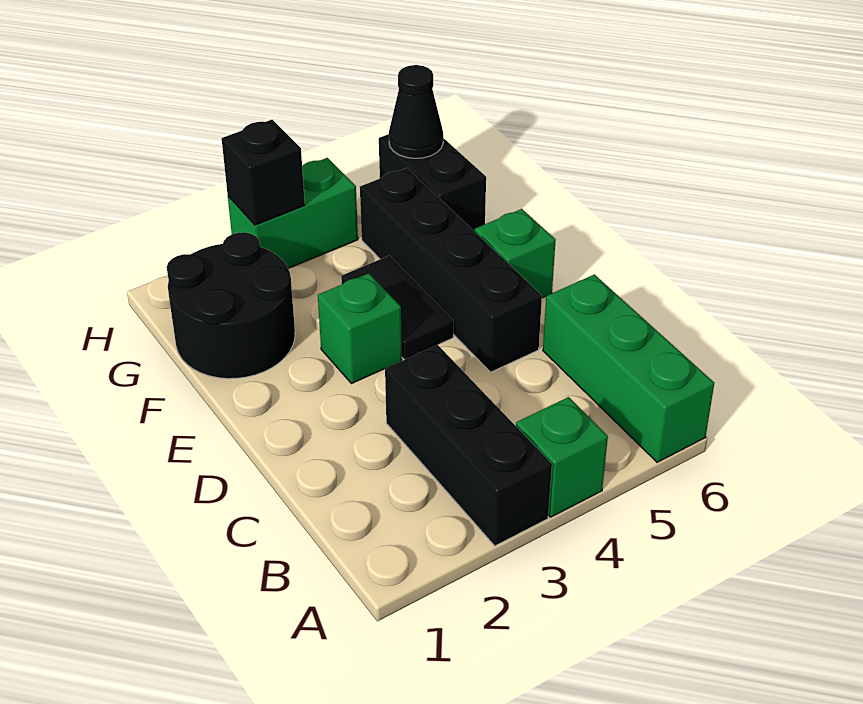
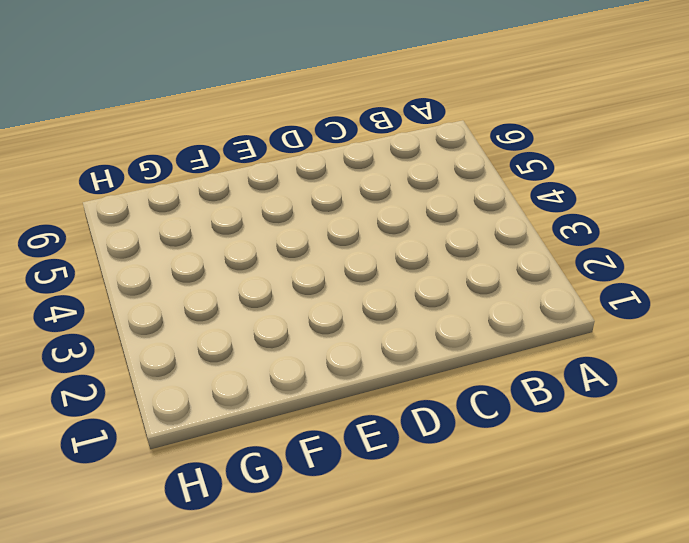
none -> black 1x3 brick [385,345,552,546]
none -> green 1x1 brick [516,397,608,517]
none -> green 1x3 brick [543,274,714,462]

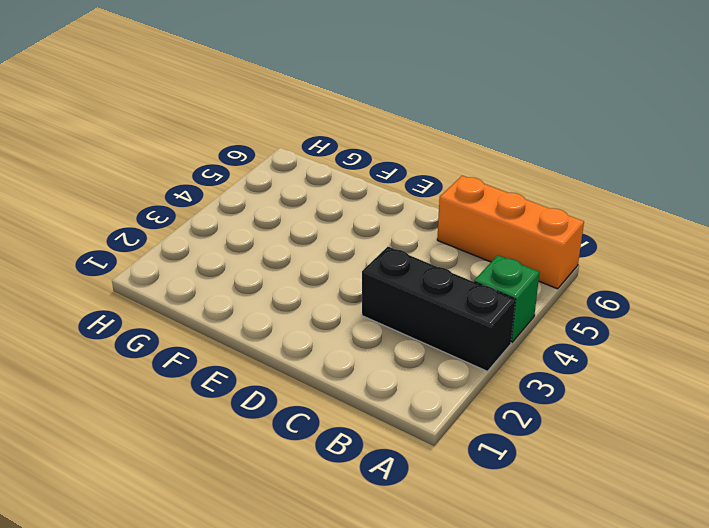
orange 1x3 brick [437,176,584,289] -> green 1x3 brick [543,274,714,462]
none -> black 1x4 brick [360,168,542,372]
none -> green 1x1 brick [318,273,402,384]
none -> black 1x2 tile [341,256,454,360]

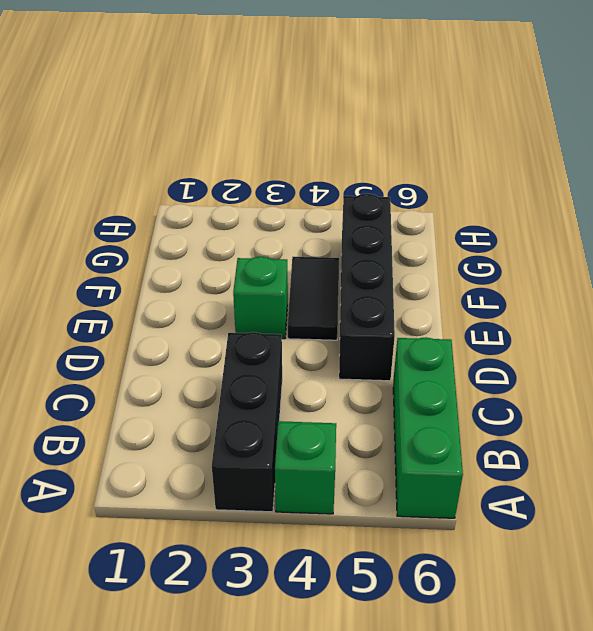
none -> green 1x1 brick [475,209,556,298]
none -> black 2x2 round brick [167,232,295,379]
none -> black 1x2 brick [379,134,486,232]

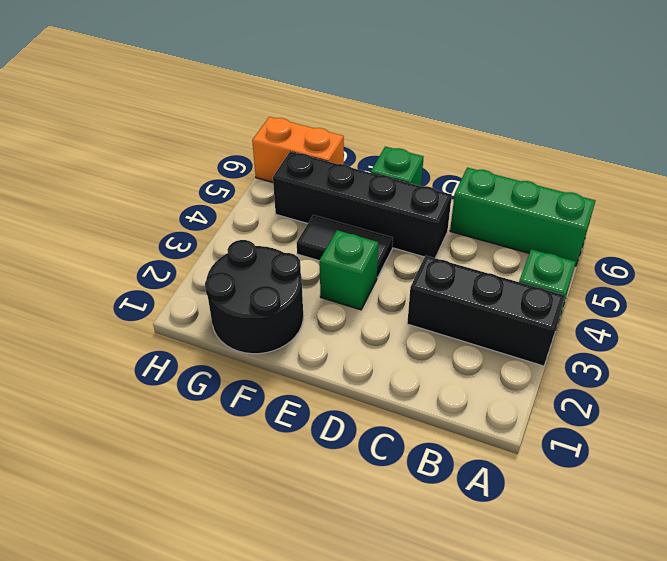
orange 1x2 brick [252,117,344,182] -> black 1x2 brick [379,134,486,232]
none -> green 1x2 brick [228,158,358,268]
none -> black 1x1 brick [222,120,305,225]
none -> black 1x1 cone [389,65,443,158]

